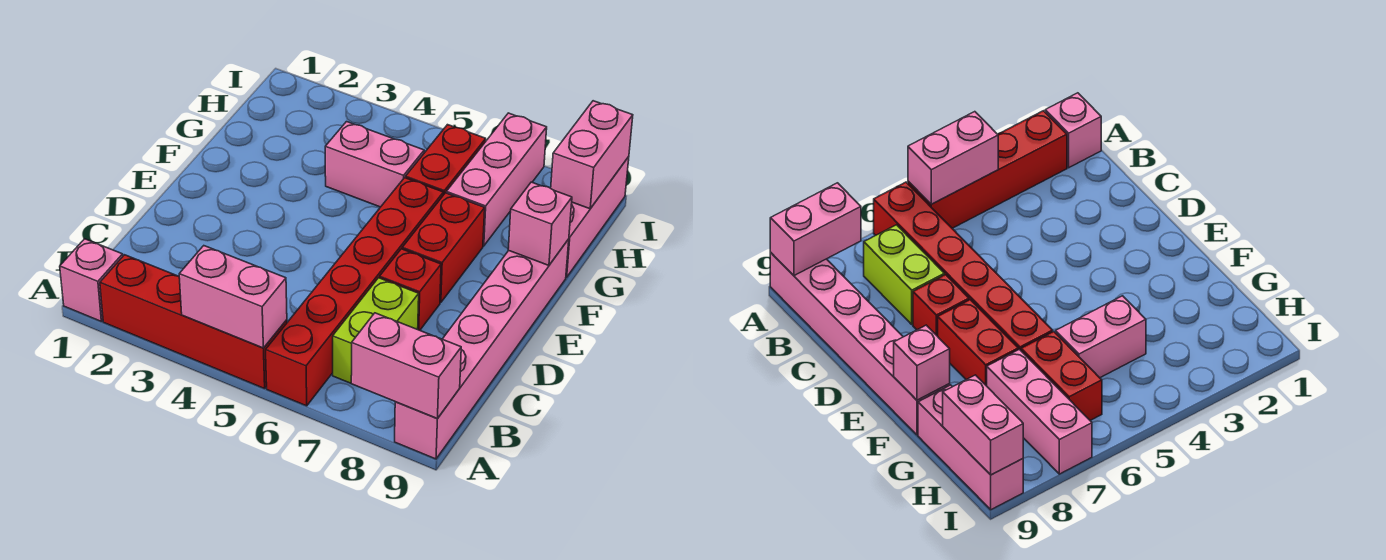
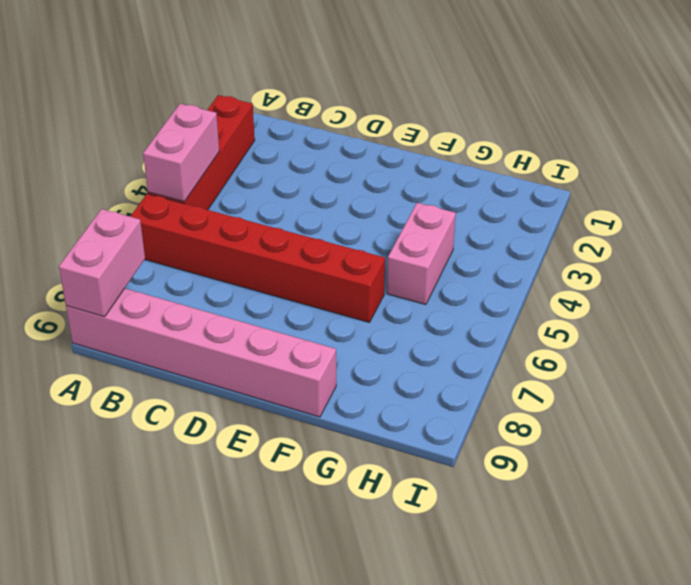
none -> pink 1x1 brick [60,239,123,321]
none -> lime 1x2 brick [333,278,419,383]
none -> red 1x1 brick [380,249,441,330]

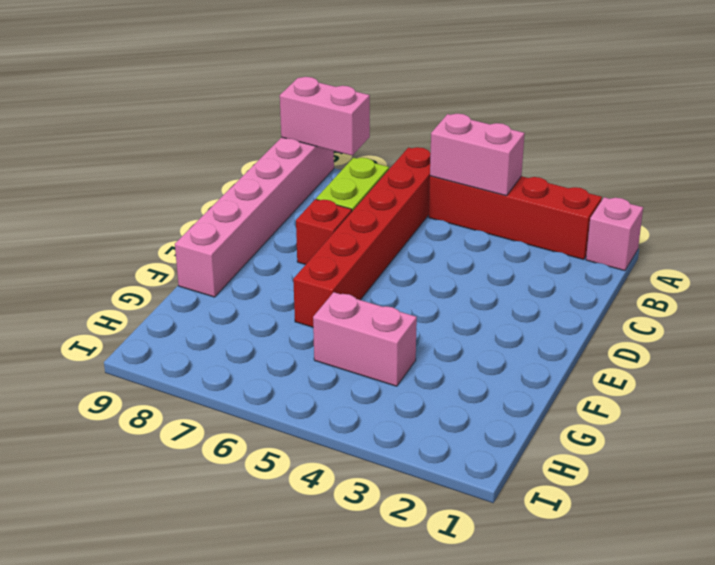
none -> red 1x2 brick [402,193,485,303]
none -> red 1x2 brick [406,125,486,195]
none -> pink 1x3 brick [446,113,547,246]

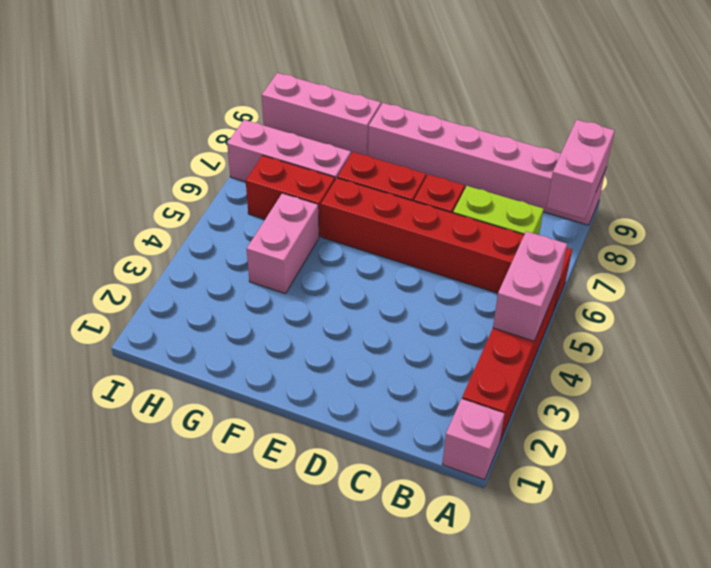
none -> pink 1x1 brick [508,182,572,265]
none -> pink 1x2 brick [551,101,633,209]

